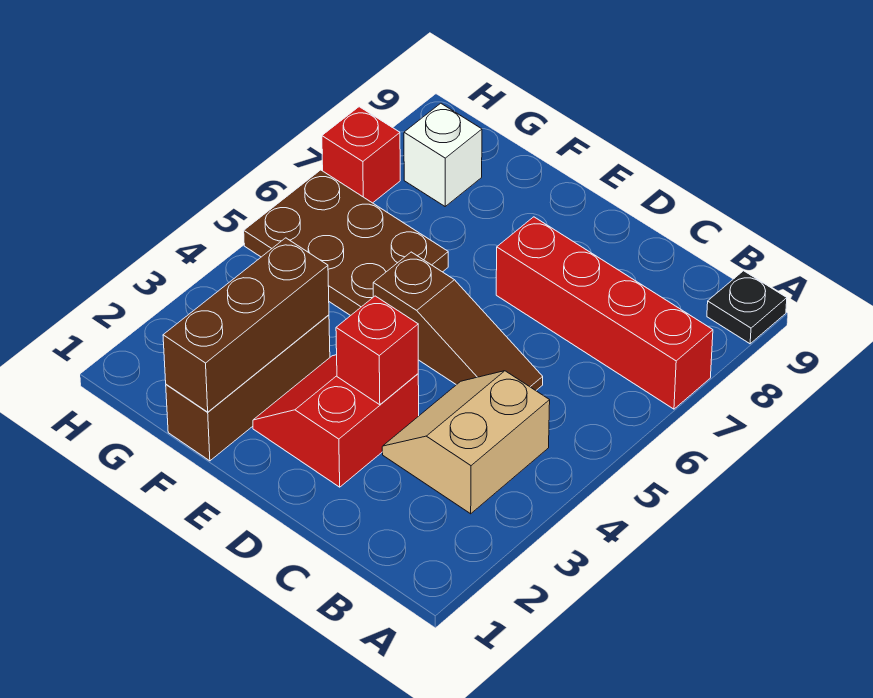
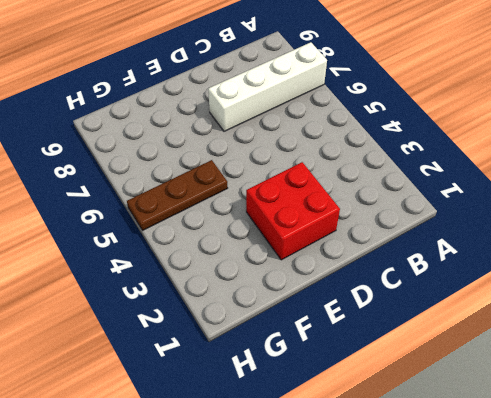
white 1x4 brick [208,42,327,131] -> red 1x4 brick [496,217,713,409]
red 2x2 brick [246,162,340,260] -> red 2x2 slope [253,355,419,487]
brown 1x3 plate [127,160,228,230] -> brown 2x3 plate [244,170,448,316]
none -> black 1x1 plate [707,271,787,344]
none -> tan 2x2 slope [382,371,550,514]

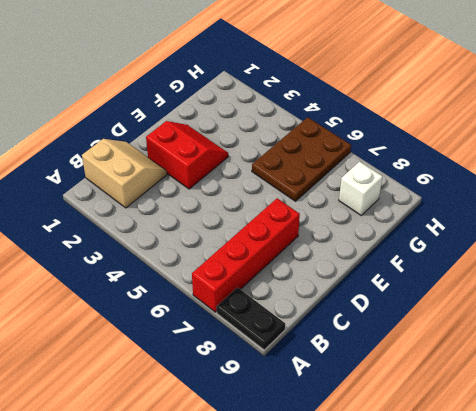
black 1x2 plate [216,287,285,350] -> black 1x1 plate [707,271,787,344]
tan 2x2 slope [82,139,167,208] -> tan 2x2 slope moved to [382,371,550,514]
none -> brown 1x3 slope [373,252,543,390]
none -> brown 1x3 brick [166,315,330,461]

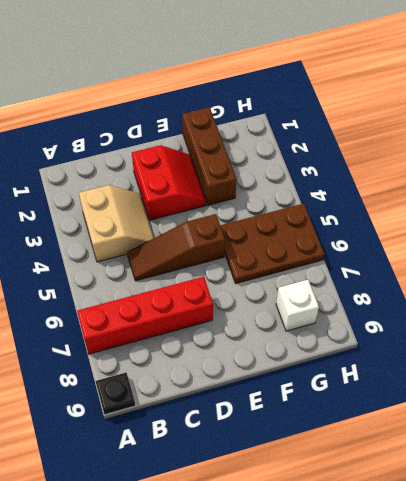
none -> red 1x1 brick [322,107,400,203]
none -> red 1x1 brick [336,296,418,405]

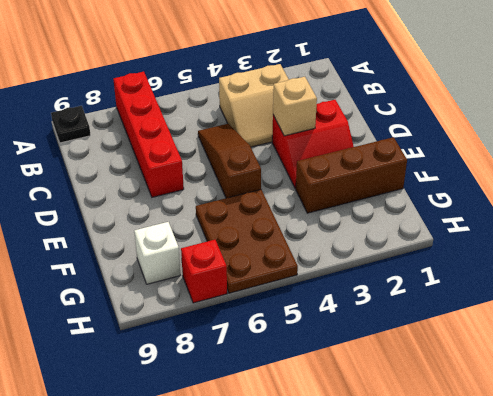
tan 1x1 brick [273,77,317,136] -> red 1x1 brick [336,296,418,405]
none -> brown 1x3 brick [163,238,329,412]

